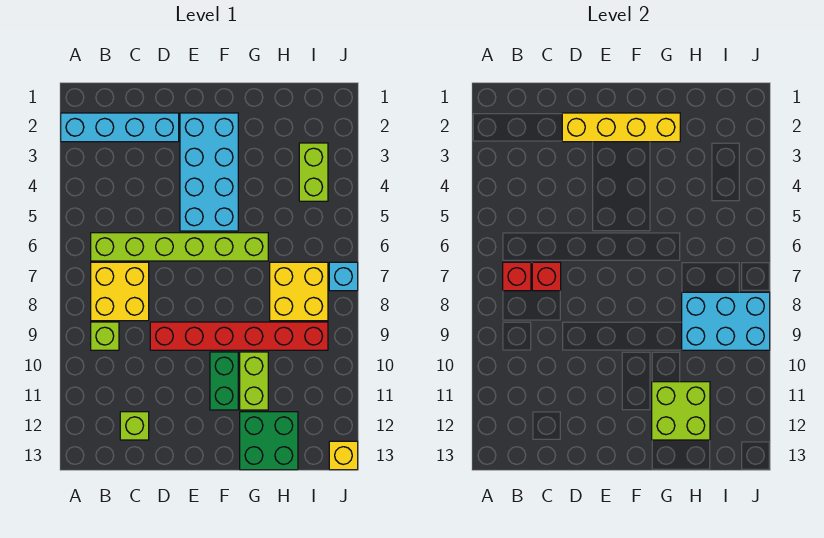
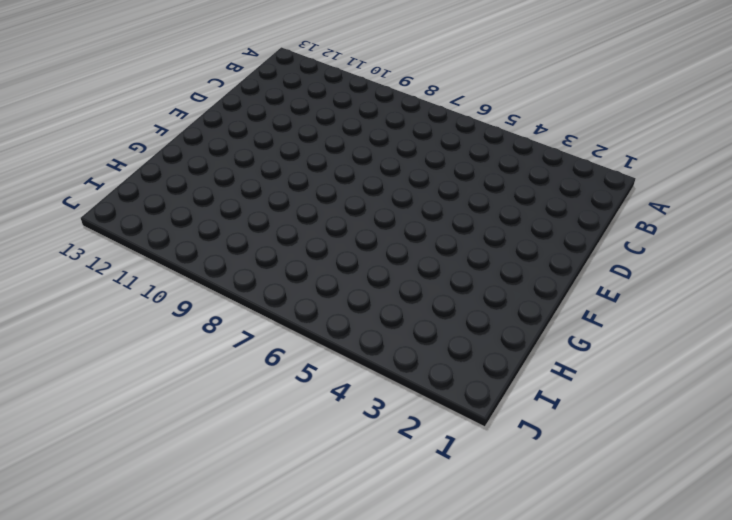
none -> cyan 1x4 brick [61,113,179,142]
none -> lime 1x6 brick [91,233,268,261]
none -> yellow 2x2 brick [91,262,149,321]

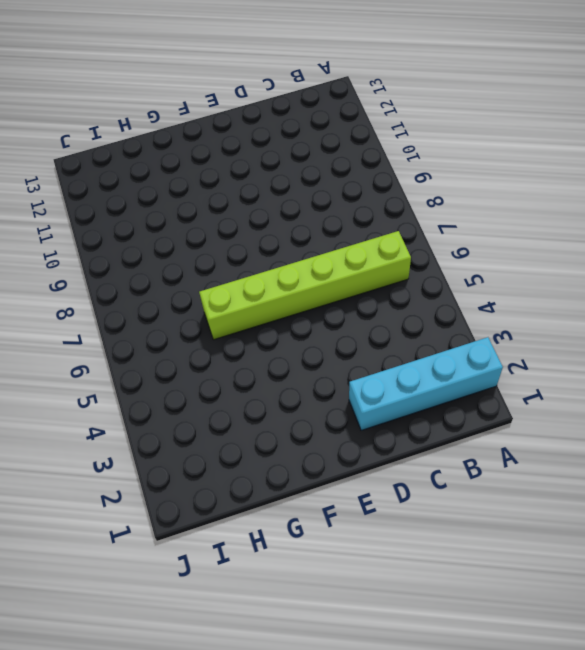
none -> yellow 2x2 brick [91,262,149,321]
none -> lime 1x1 brick [91,322,119,350]
none -> lime 1x1 brick [120,412,149,440]

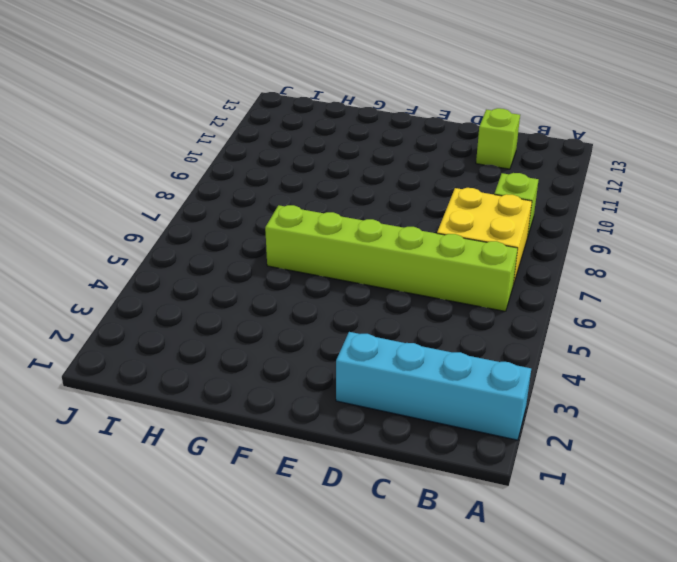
none -> red 1x6 brick [150,322,328,350]
none -> cyan 2x4 brick [180,113,238,231]
none -> green 1x2 brick [210,352,238,410]

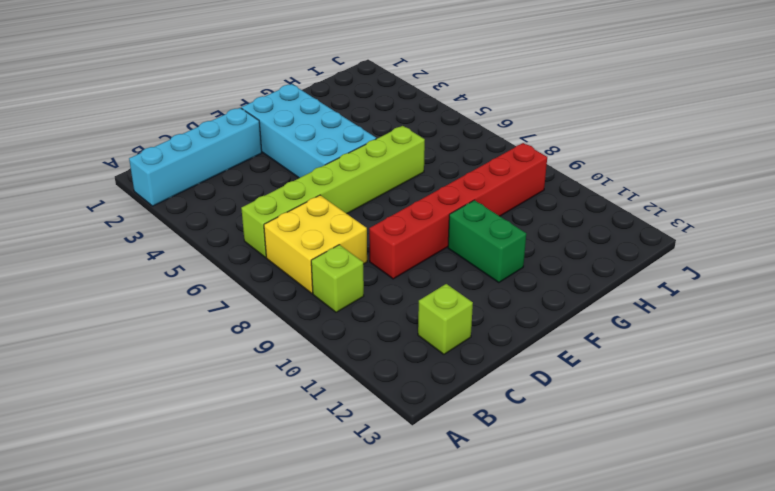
none -> lime 1x2 brick [240,352,268,410]
none -> green 2x2 brick [240,412,298,470]
none -> yellow 2x2 brick [270,262,328,321]

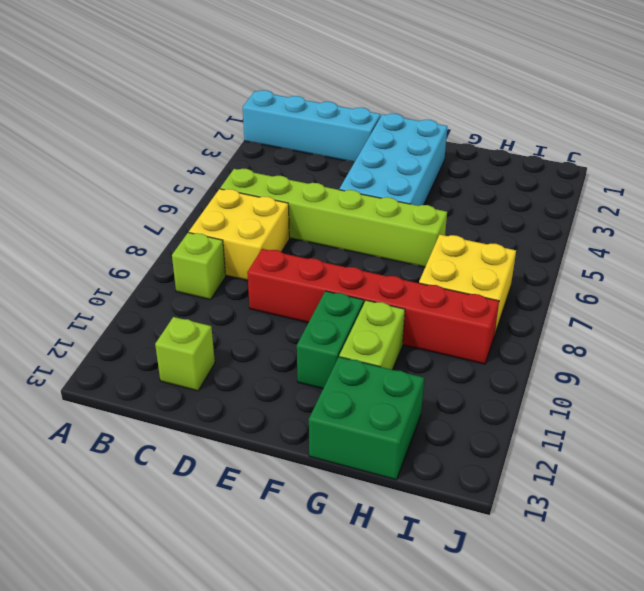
none -> lime 1x2 brick [299,143,328,201]
none -> cyan 1x1 brick [329,262,358,291]
none -> yellow 1x1 brick [329,441,358,470]

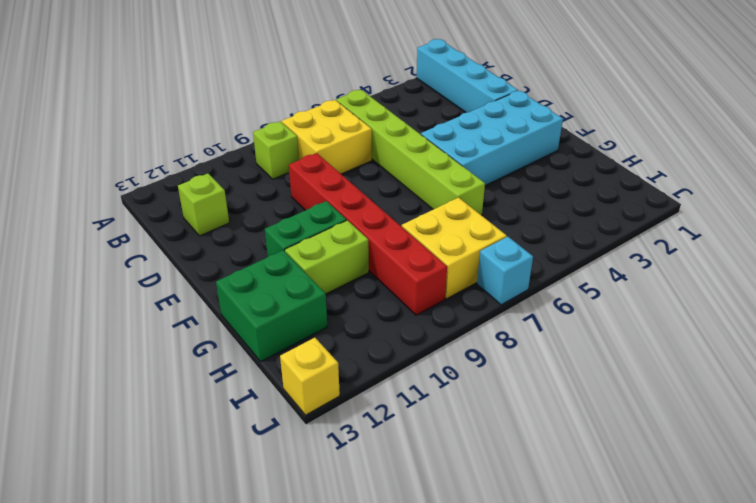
none -> lime 1x2 brick [299,143,328,201]
none -> red 1x1 brick [503,262,531,291]
none -> red 1x1 brick [532,262,561,291]

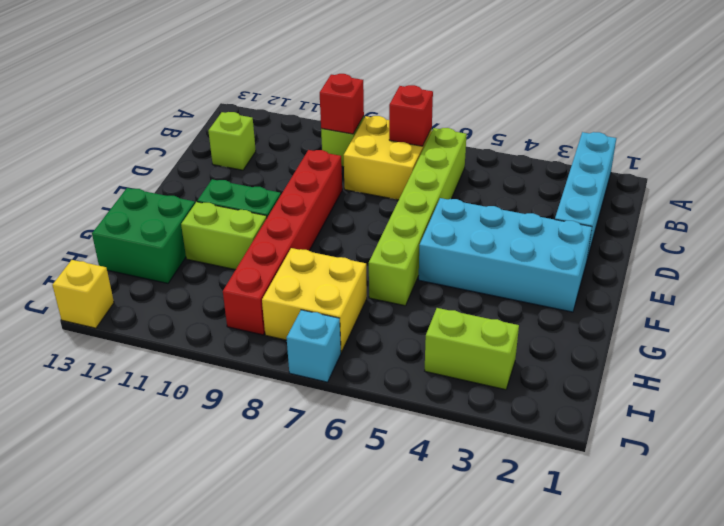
red 1x1 brick [320,74,364,134] -> red 1x1 brick moved to [532,262,561,291]
none -> yellow 1x4 brick [562,113,680,142]
none -> lime 2x2 brick [652,382,710,440]
none -> cyan 2x3 brick [682,292,770,350]

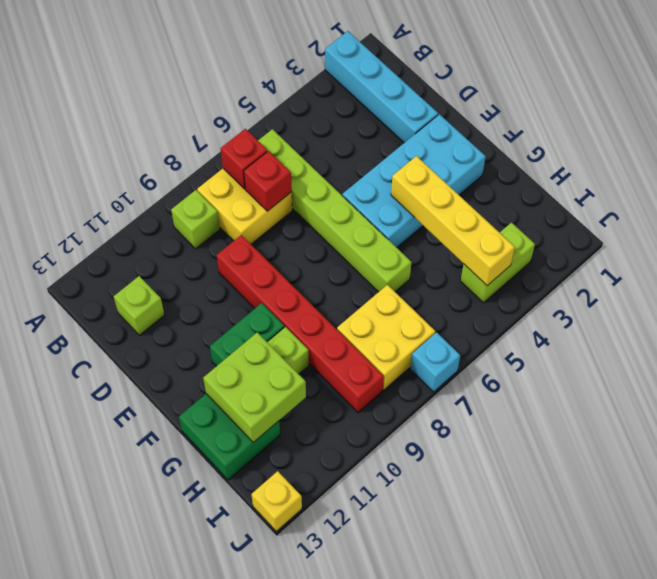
yellow 1x4 brick [391,156,515,285] -> yellow 1x4 brick moved to [562,113,680,142]
none -> cyan 2x3 brick [682,292,770,350]

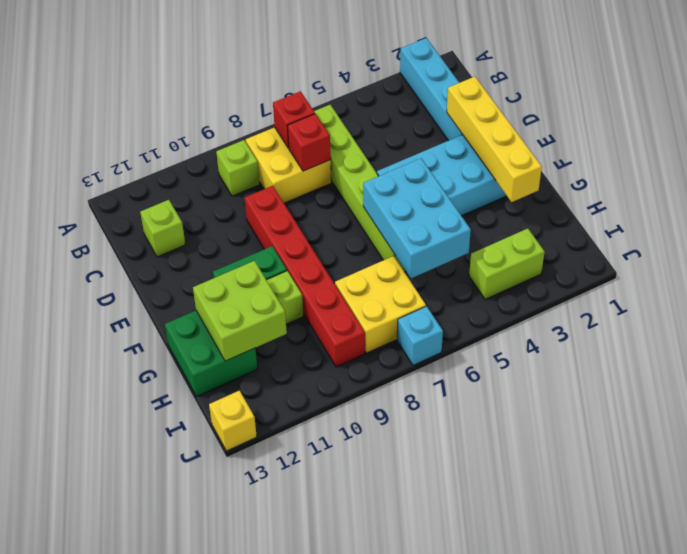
cyan 2x3 brick [363,158,471,278] -> cyan 2x3 brick moved to [682,292,770,350]

